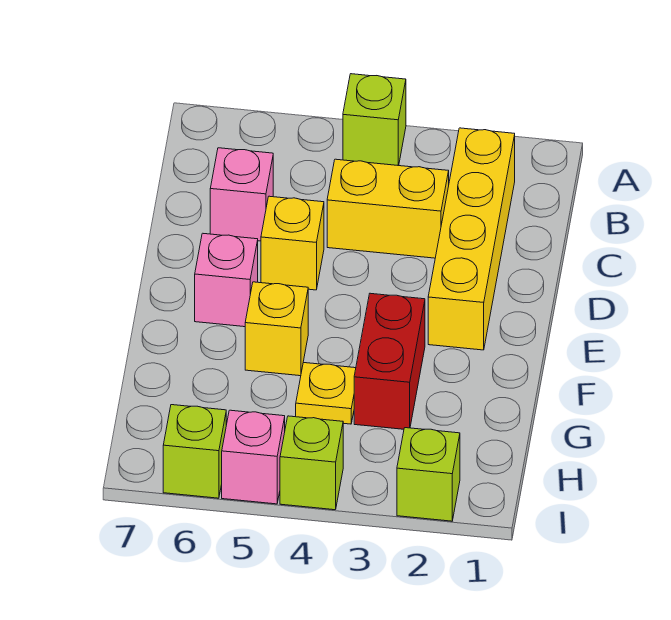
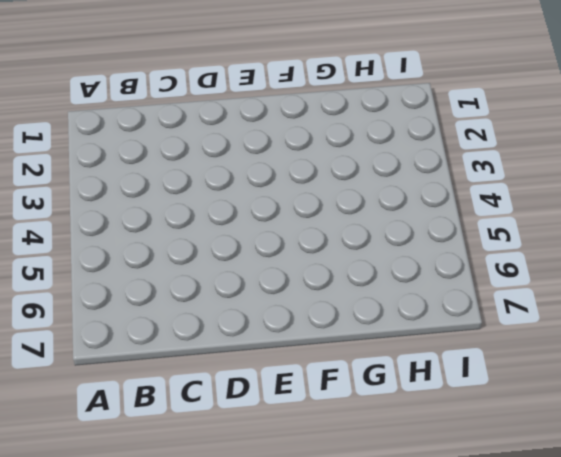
none -> lime 1x1 brick [343,74,406,166]
none -> yellow 1x4 brick [428,128,515,350]
none -> yellow 1x2 brick [327,159,449,258]

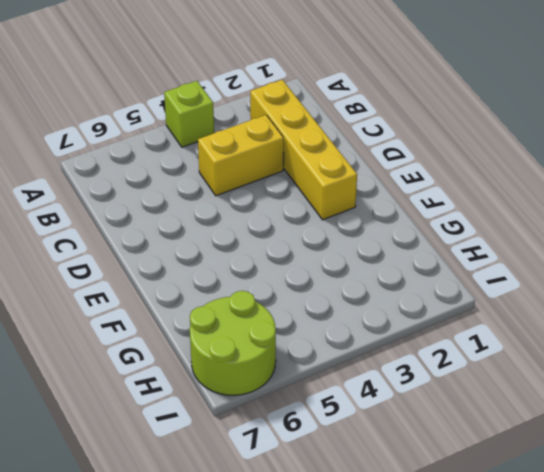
lime 2x2 round brick [190,291,276,395] -> lime 1x1 brick [163,405,226,498]
none -> pink 1x1 brick [210,148,273,241]
none -> yellow 1x1 brick [261,196,324,290]
none -> pink 1x1 brick [195,233,258,327]

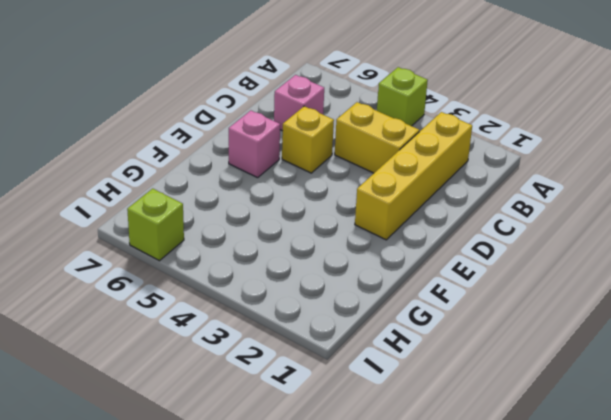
none -> red 1x2 brick [354,293,425,429]
none -> yellow 1x1 brick [245,282,308,376]
none -> yellow 1x1 plate [296,363,356,424]

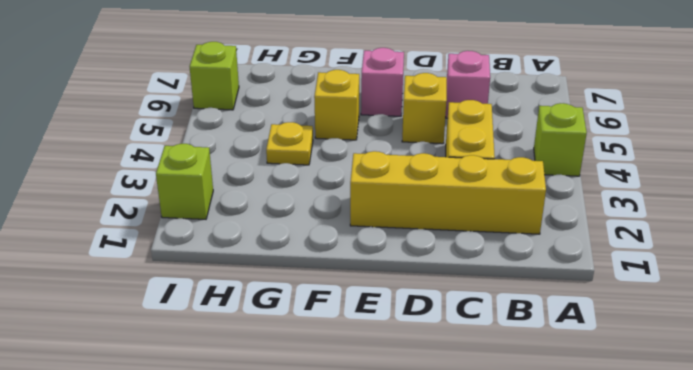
none -> red 1x2 brick [354,293,425,429]
none -> lime 1x1 brick [280,416,343,510]
none -> pink 1x1 brick [222,410,285,504]

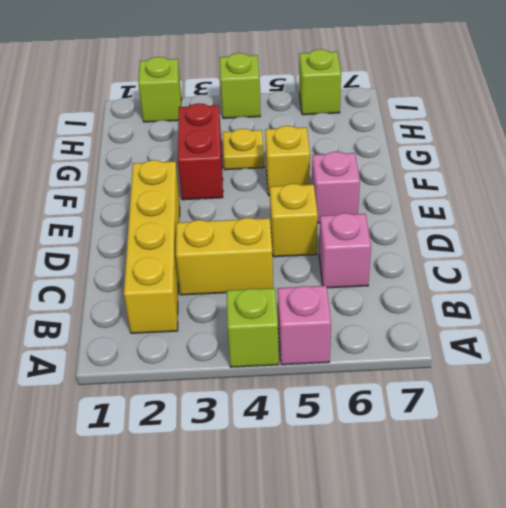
pink 1x1 brick [278,286,331,365] -> pink 1x1 brick moved to [222,410,285,504]

